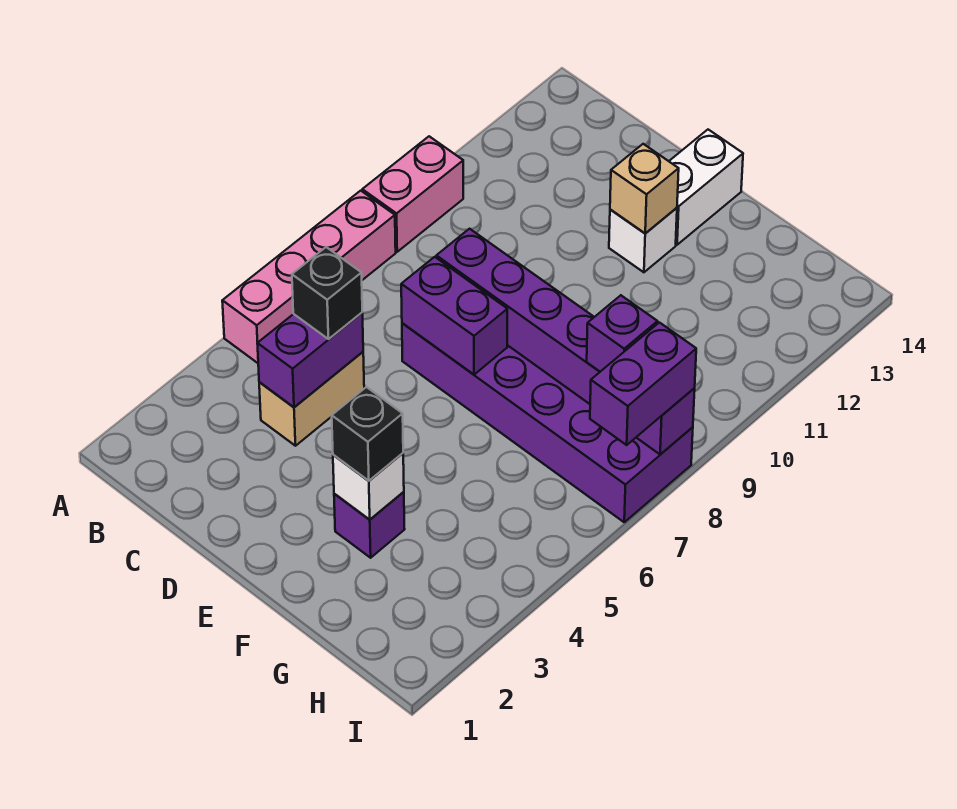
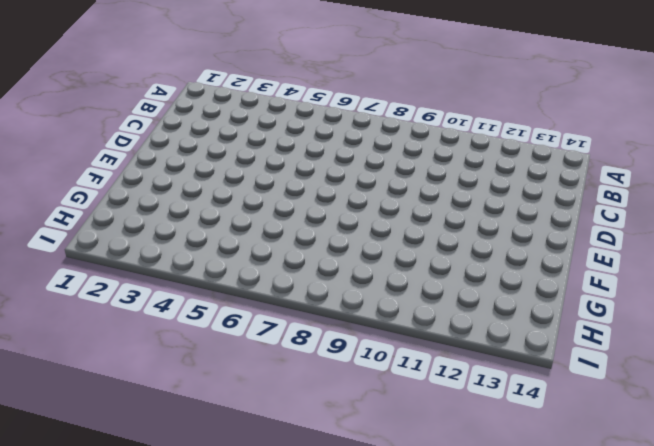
none -> pink 1x4 brick [222,191,396,363]
none -> pink 1x2 brick [362,136,463,252]
none -> tan 1x2 brick [259,352,364,446]

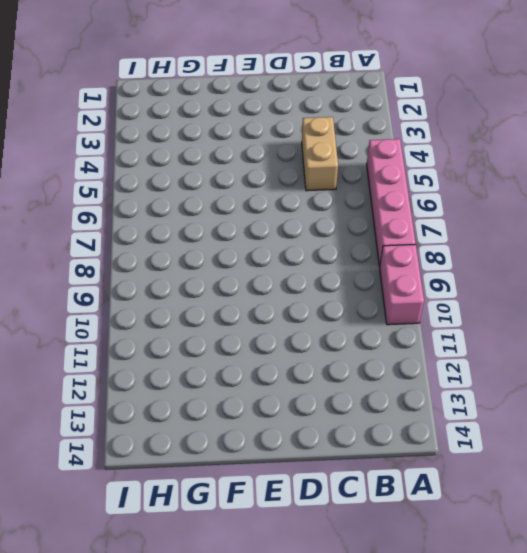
none -> purple 2x6 brick [402,323,693,522]
none -> white 1x1 brick [609,208,677,272]
none -> white 1x2 brick [669,130,743,245]

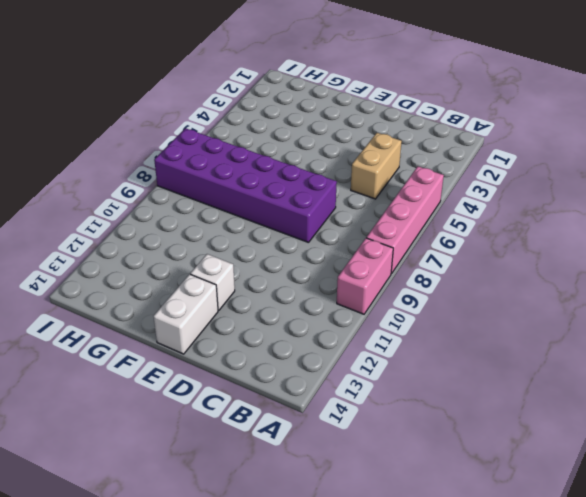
none -> purple 1x1 brick [334,492,405,558]
none -> purple 1x2 brick [257,313,363,407]
none -> purple 1x2 brick [401,257,507,375]

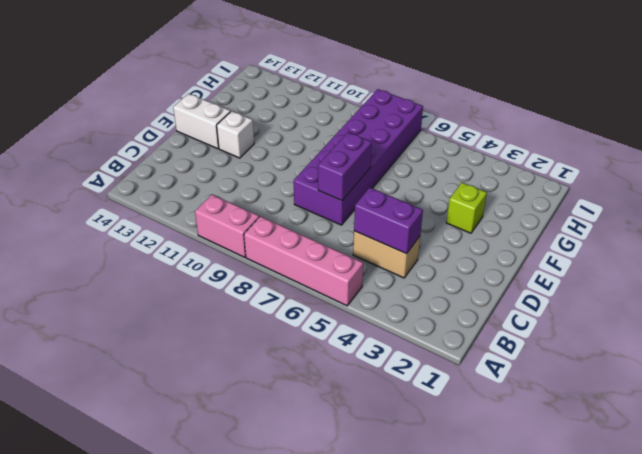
lime 1x1 brick [446,183,487,233] -> purple 1x1 brick [334,492,405,558]
none -> purple 1x6 brick [436,229,695,454]
none -> tan 1x1 brick [610,144,679,233]
none -> white 1x1 brick [333,453,404,520]

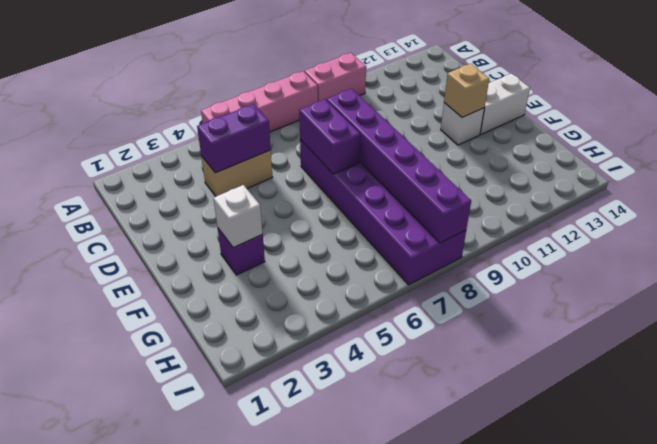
none -> black 1x1 brick [292,247,362,339]
none -> black 1x1 brick [332,387,403,481]
none -> purple 1x1 brick [587,295,658,372]

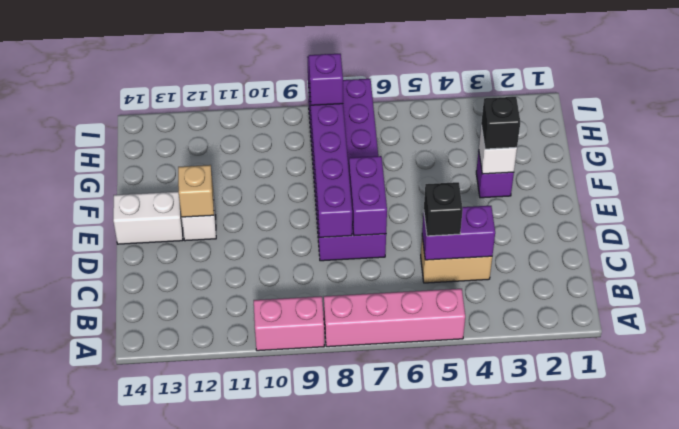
none -> purple 1x2 brick [590,323,696,445]

